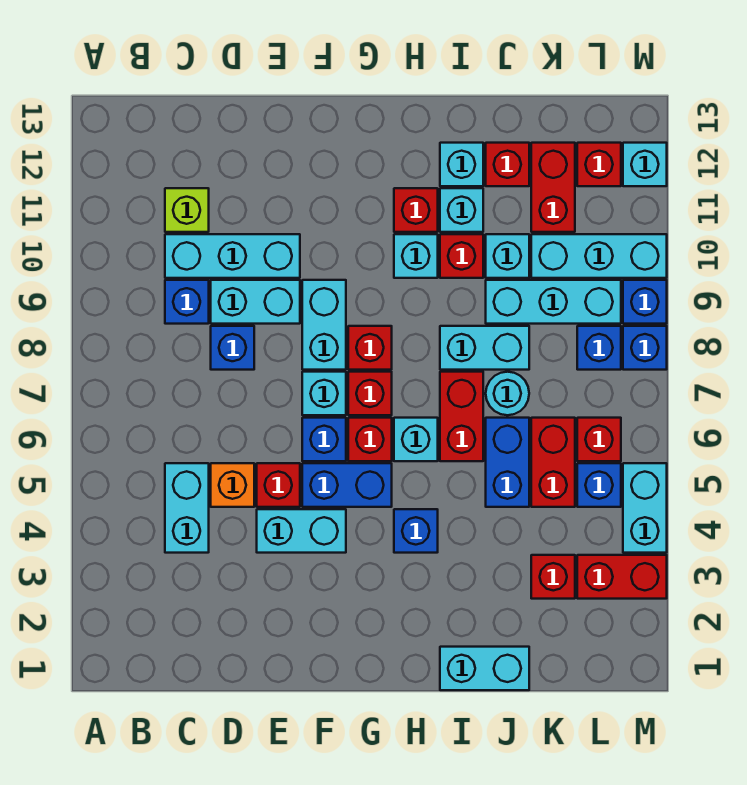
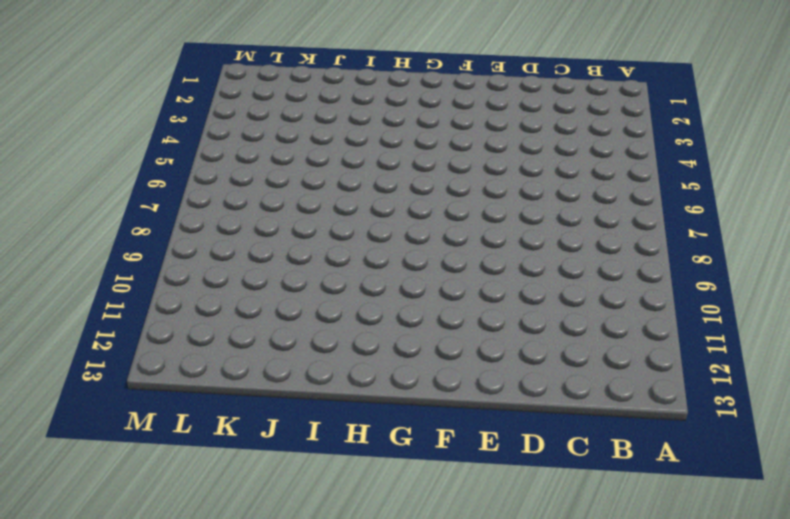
none -> cyan 1x2 brick [165,463,209,553]
none -> blue 1x1 brick [165,280,209,324]
none -> cyan 1x3 brick [165,234,300,278]
none -> lime 1x1 brick [165,188,209,232]

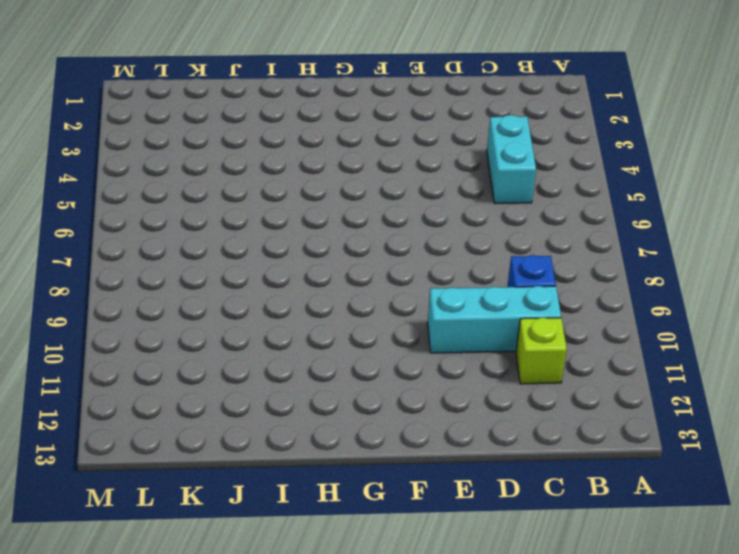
none -> orange 1x1 brick [211,463,254,507]
none -> blue 1x1 brick [211,326,254,370]
none -> cyan 1x2 brick [211,280,300,324]
none -> cyan 1x2 brick [257,509,346,553]

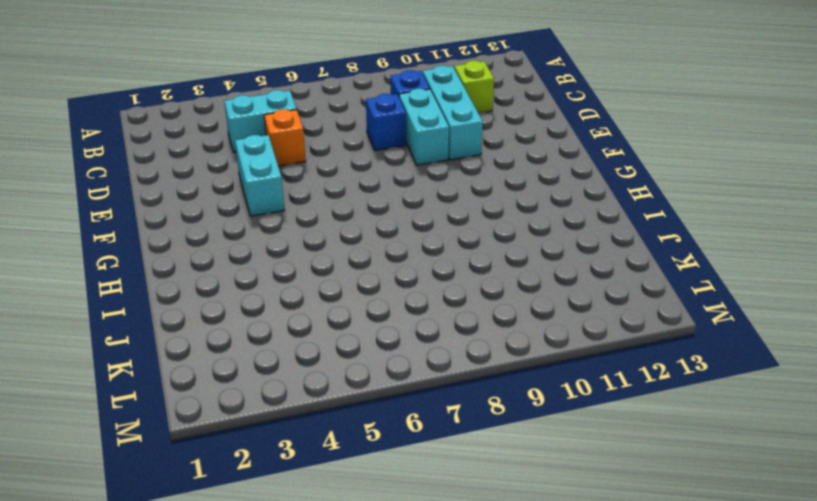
none -> red 1x1 brick [257,463,300,507]
none -> blue 1x2 brick [302,463,392,507]
none -> blue 1x1 brick [302,418,346,461]
none -> cyan 1x1 brick [302,372,346,415]

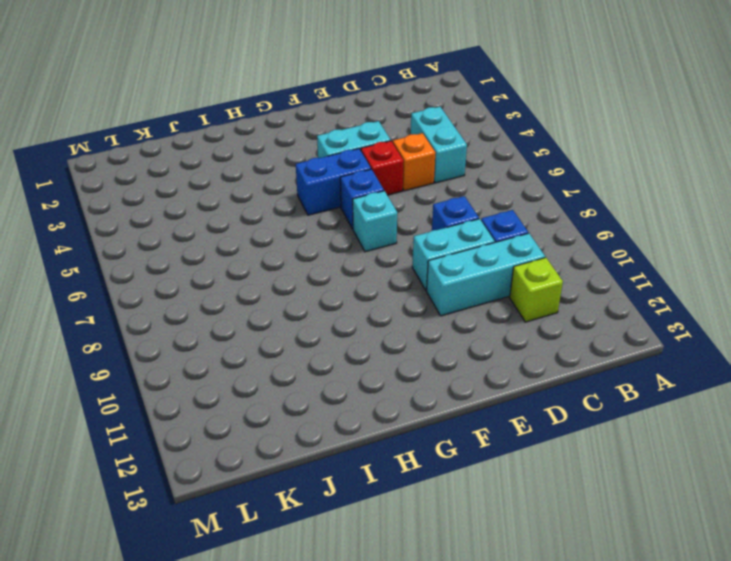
none -> cyan 1x2 brick [302,280,346,370]
none -> red 1x1 brick [348,418,392,461]
none -> red 1x1 brick [348,372,392,415]
none -> red 1x1 brick [348,326,392,370]

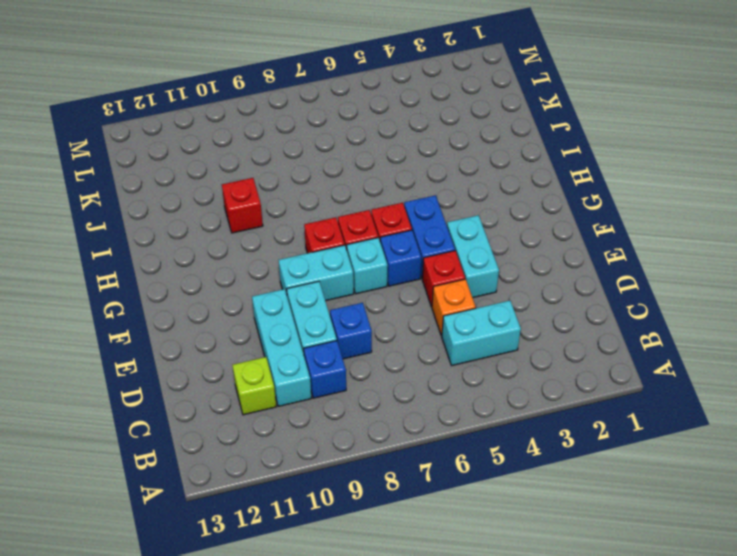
none -> blue 1x1 brick [394,509,438,553]
none -> cyan 1x1 brick [394,418,438,461]
none -> cyan 1x1 brick [394,234,438,278]
none -> red 1x1 brick [394,188,438,232]

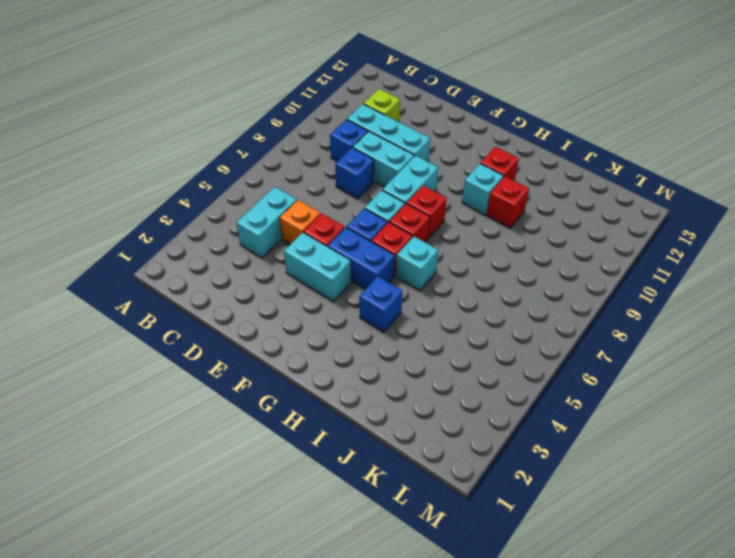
none -> cyan 1x2 brick [440,647,529,690]
none -> red 1x2 brick [440,372,483,461]
none -> cyan 1x2 brick [440,326,529,370]
none -> cyan 1x1 brick [440,188,483,232]

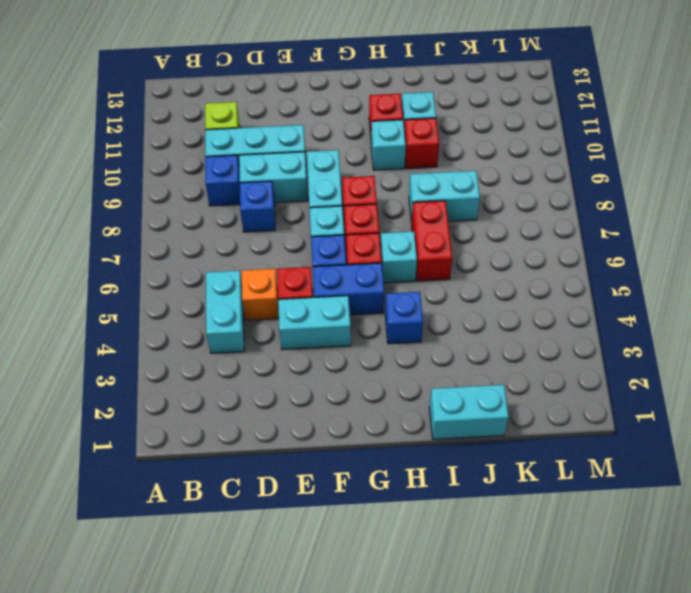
none -> cyan 1x1 brick [440,143,483,186]
none -> blue 1x2 brick [486,418,529,507]
none -> cyan 1x1 round brick [486,372,529,415]
none -> cyan 1x3 brick [486,280,621,324]

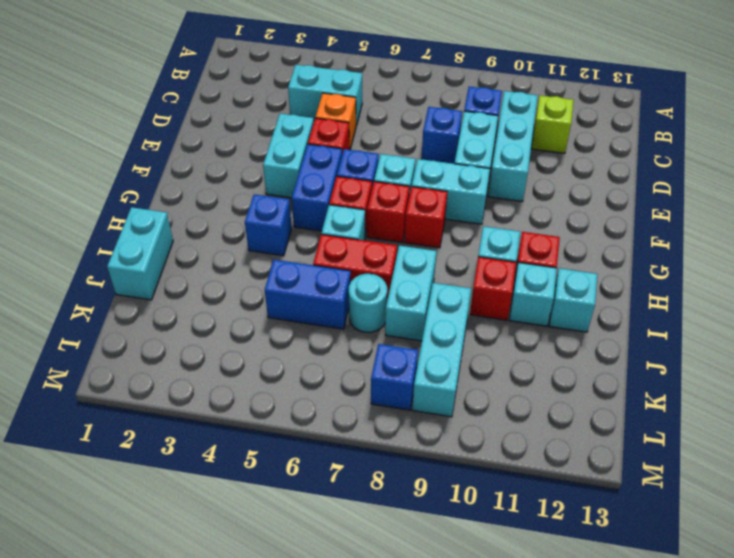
none -> cyan 1x1 brick [486,234,529,278]
none -> red 1x1 brick [486,143,529,186]
none -> red 1x1 brick [531,555,575,599]
none -> red 1x2 brick [531,418,575,507]

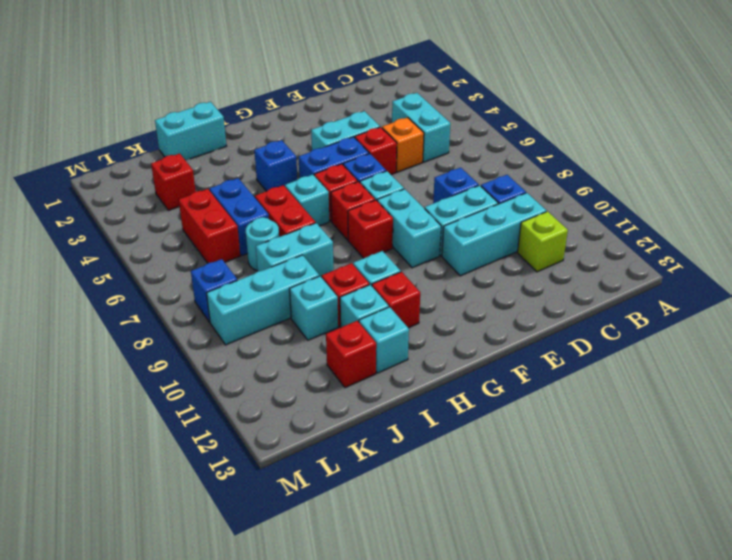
none -> cyan 1x3 brick [531,234,667,278]
none -> red 1x2 brick [531,143,575,232]
none -> red 1x2 brick [577,555,667,599]
none -> blue 1x1 brick [577,463,621,507]

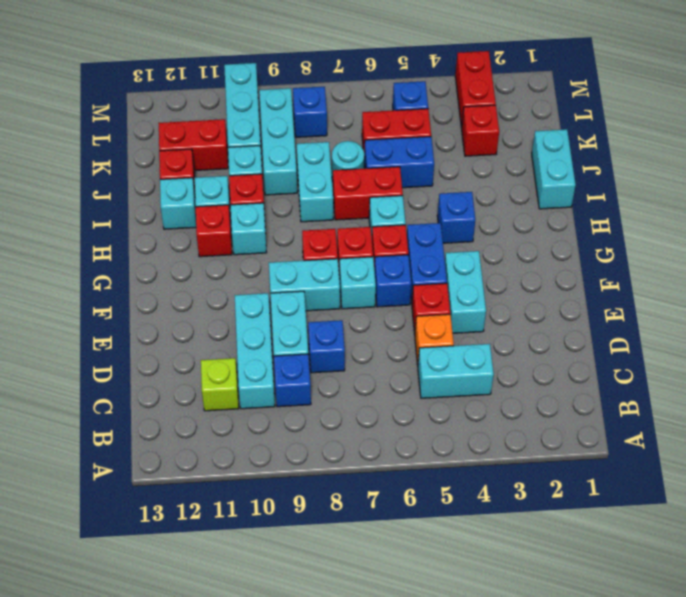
none -> red 1x1 brick [577,418,621,461]
none -> red 1x1 brick [577,143,621,186]
none -> cyan 1x2 brick [623,463,667,553]
none -> blue 1x1 brick [623,326,667,370]

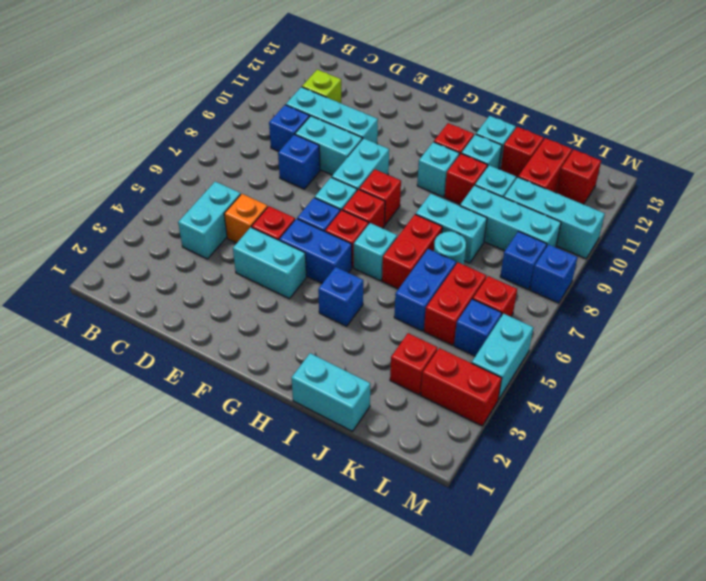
none -> blue 1x1 brick [623,280,667,324]
none -> cyan 1x1 brick [623,143,667,186]

